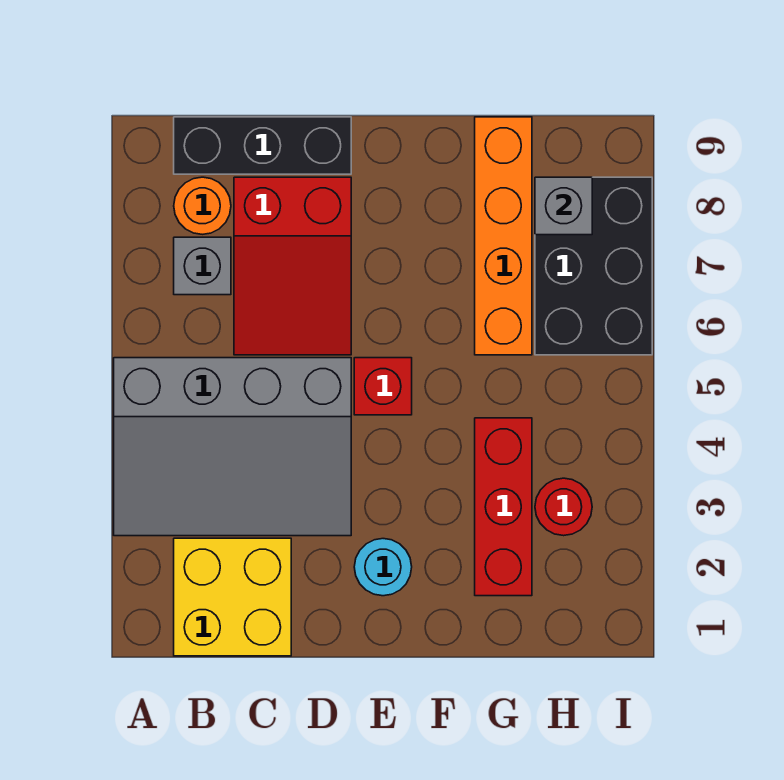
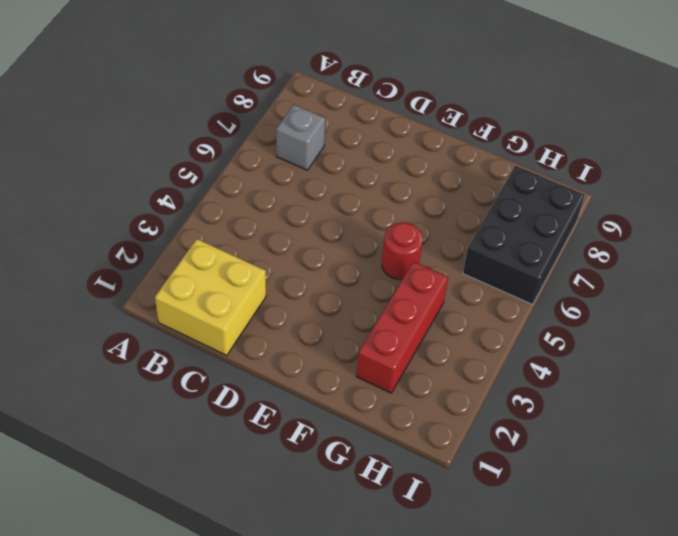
red 1x1 round brick [382,222,423,280] -> red 1x1 round brick moved to [535,478,592,536]
none -> grey 3x4 slope [114,358,351,536]
none -> orange 1x1 round brick [174,177,231,234]
none -> black 1x3 brick [174,117,351,174]

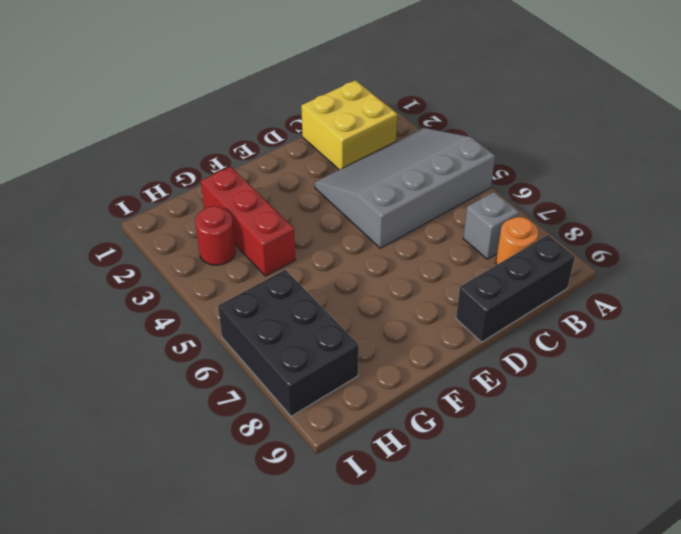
none -> red 2x3 slope [234,177,351,355]
none -> cyan 1x1 round brick [354,539,412,596]
none -> red 1x1 brick [354,358,412,415]

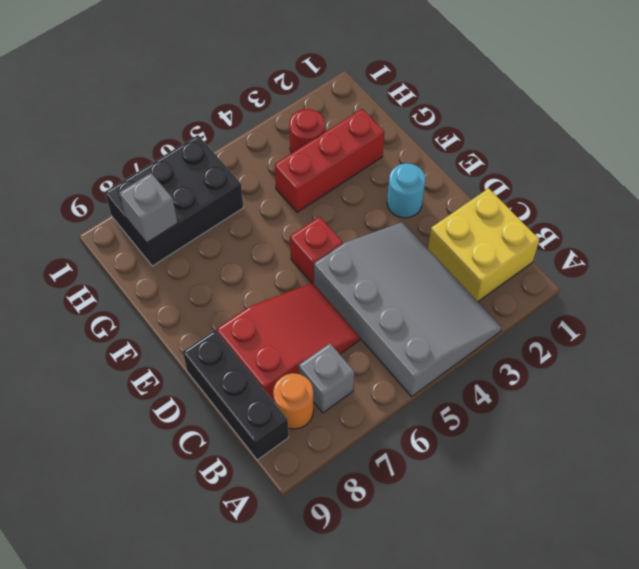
none -> orange 1x4 brick [475,117,532,355]

